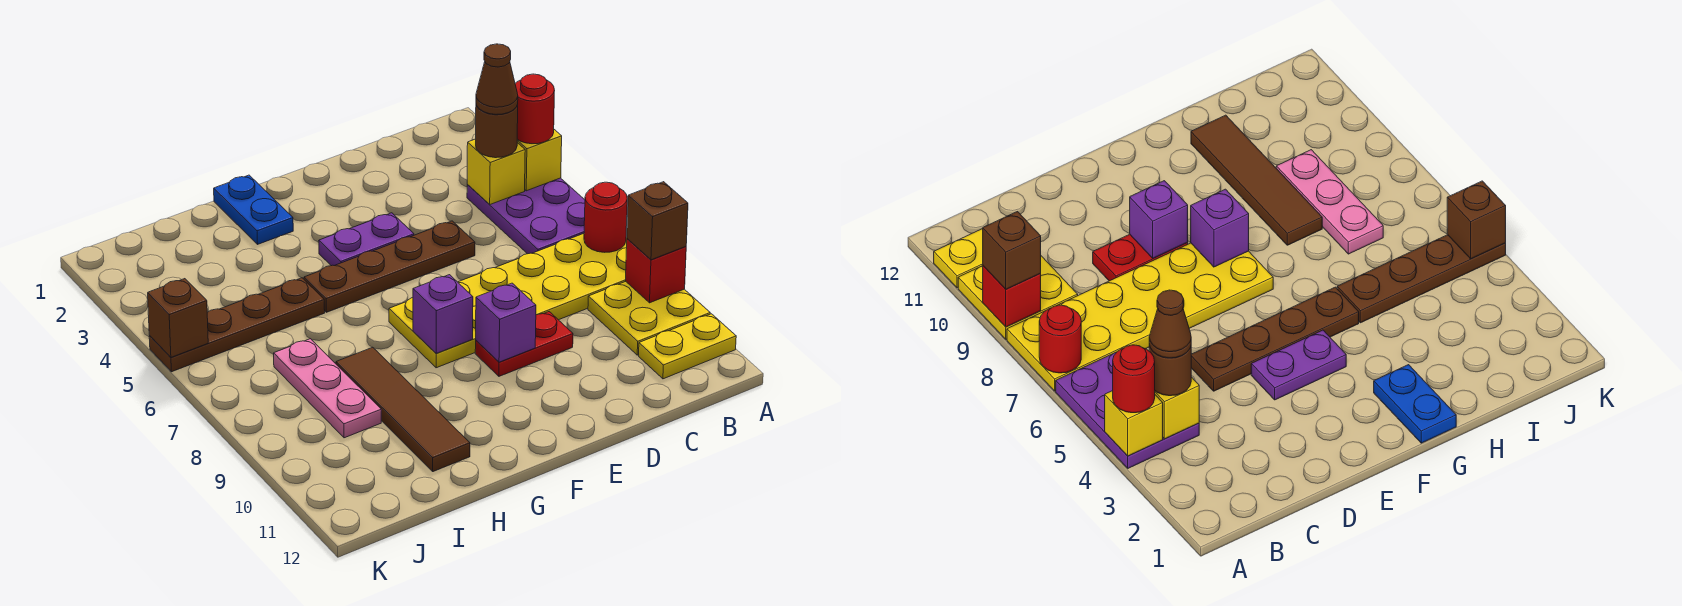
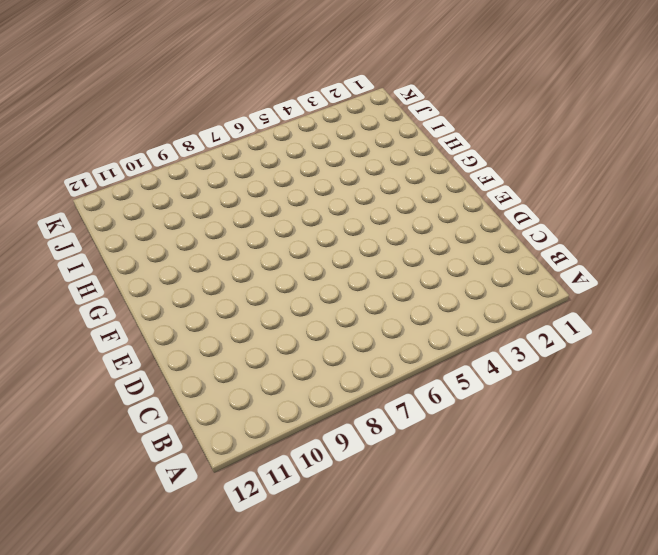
none -> purple 2x3 plate [467,178,585,254]
none -> yellow 2x6 plate [389,234,627,368]
none -> yellow 2x2 plate [588,282,710,355]

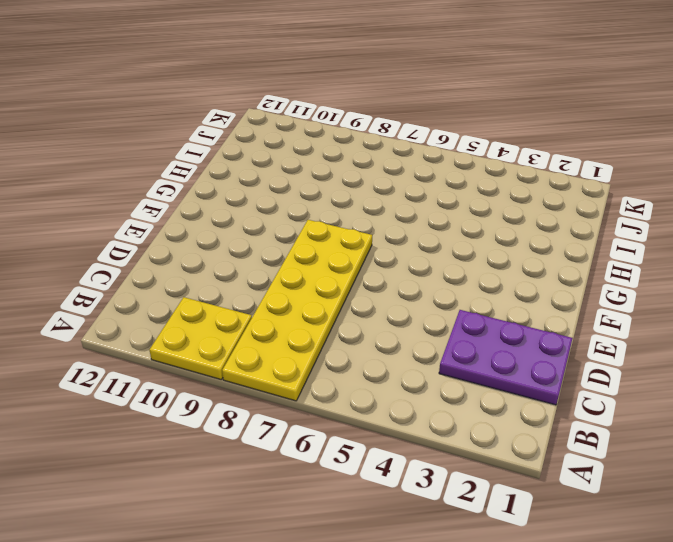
purple 2x3 plate [439,310,573,405] -> purple 2x3 plate moved to [467,178,585,254]
none -> yellow 1x2 plate [639,314,736,379]
none -> brown 1x4 plate [304,221,475,312]
none -> red 1x2 plate [475,312,573,376]

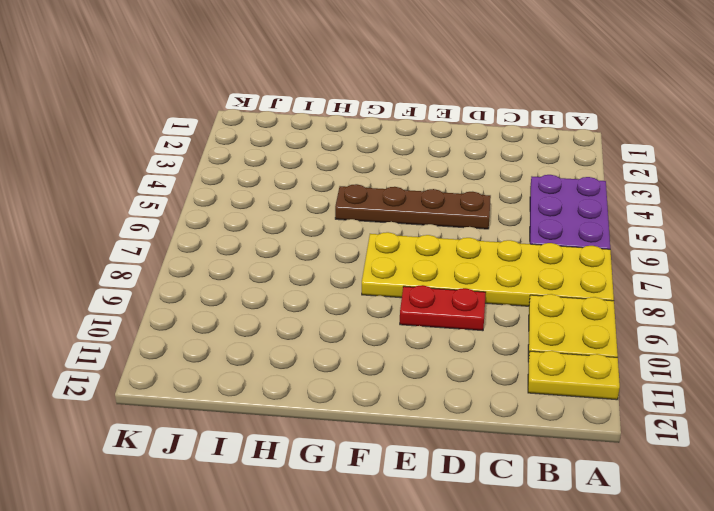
none -> purple 1x2 plate [319,213,414,266]
none -> blue 1x2 plate [214,175,293,244]
none -> brown 1x4 plate [149,278,325,372]

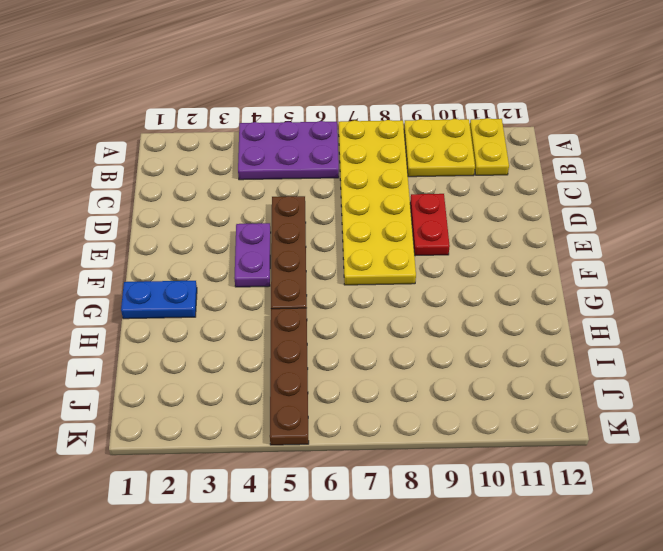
none -> brown 1x4 tile [336,347,470,472]
none -> pink 1x3 plate [274,339,381,438]
none -> yellow 1x1 brick [517,130,562,191]

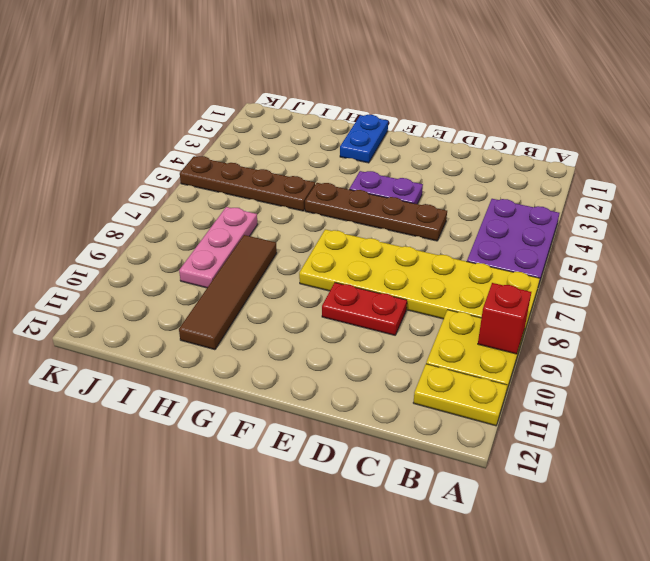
none -> yellow 1x1 brick [517,130,562,191]
none -> red 1x1 round brick [584,182,627,252]
none -> yellow 1x1 brick [467,139,525,205]

